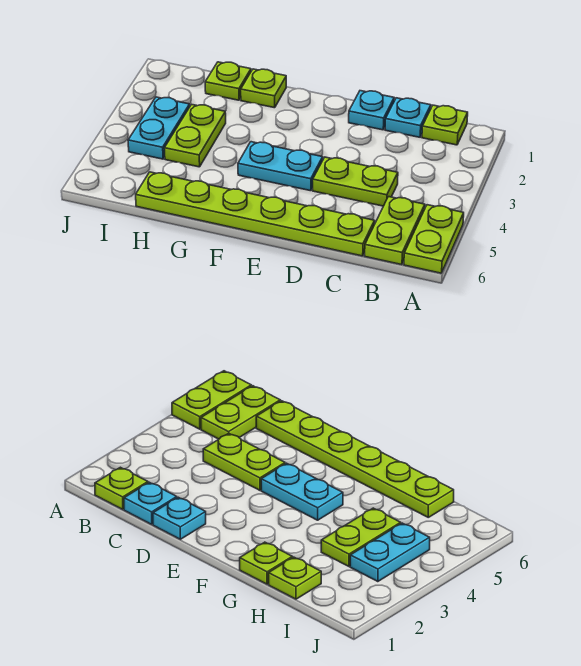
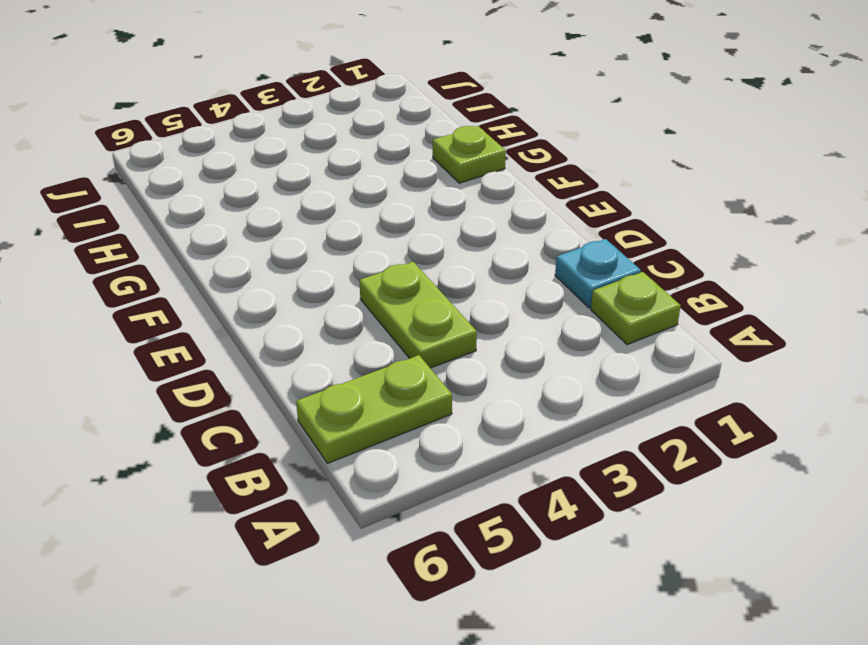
none -> lime 1x2 plate [404,205,464,273]
none -> lime 1x6 plate [136,172,375,256]
none -> cyan 1x1 plate [349,91,394,130]

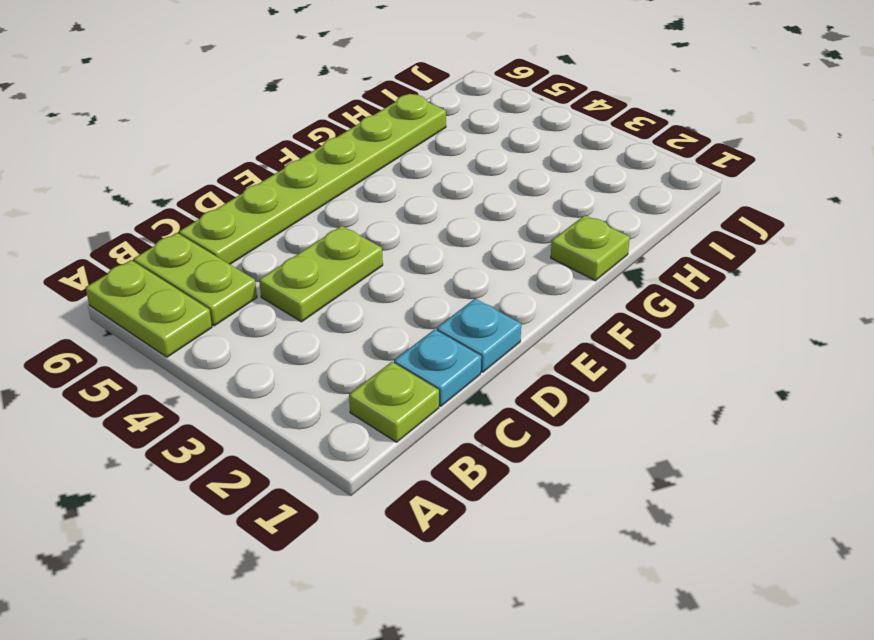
none -> cyan 1x2 plate [238,142,323,191]
none -> lime 1x1 plate [205,62,251,100]
none -> lime 1x2 plate [164,104,226,167]

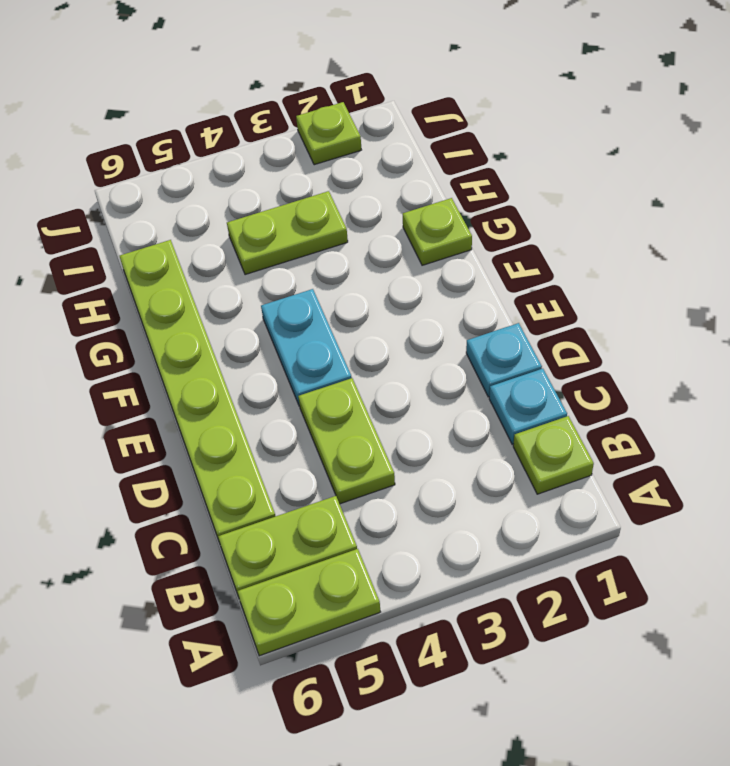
lime 1x1 plate [296,102,361,165] -> lime 1x1 plate moved to [205,62,251,100]
none -> cyan 1x2 plate [128,97,190,159]

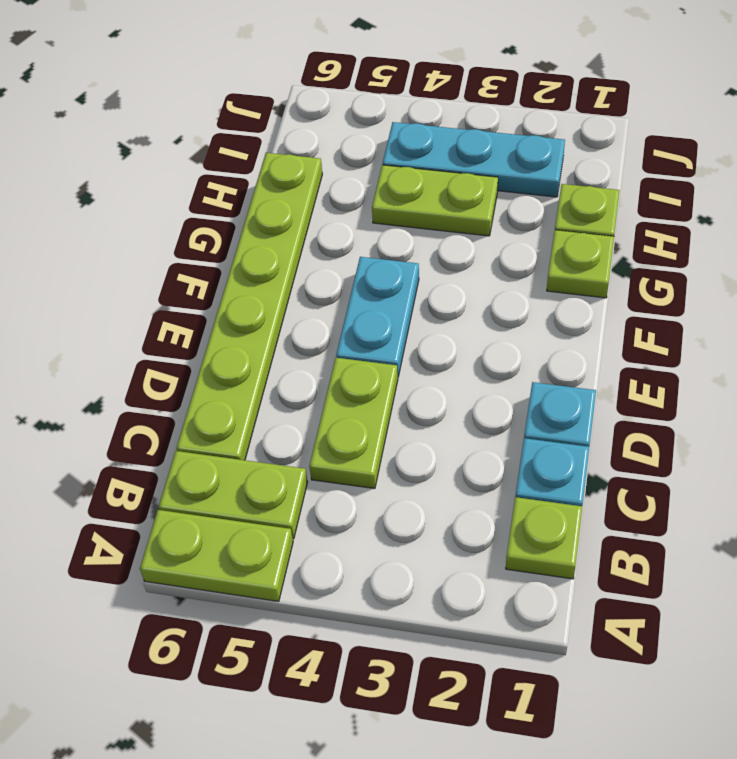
cyan 1x3 plate [383,122,565,197] -> cyan 1x2 plate [128,97,190,159]

